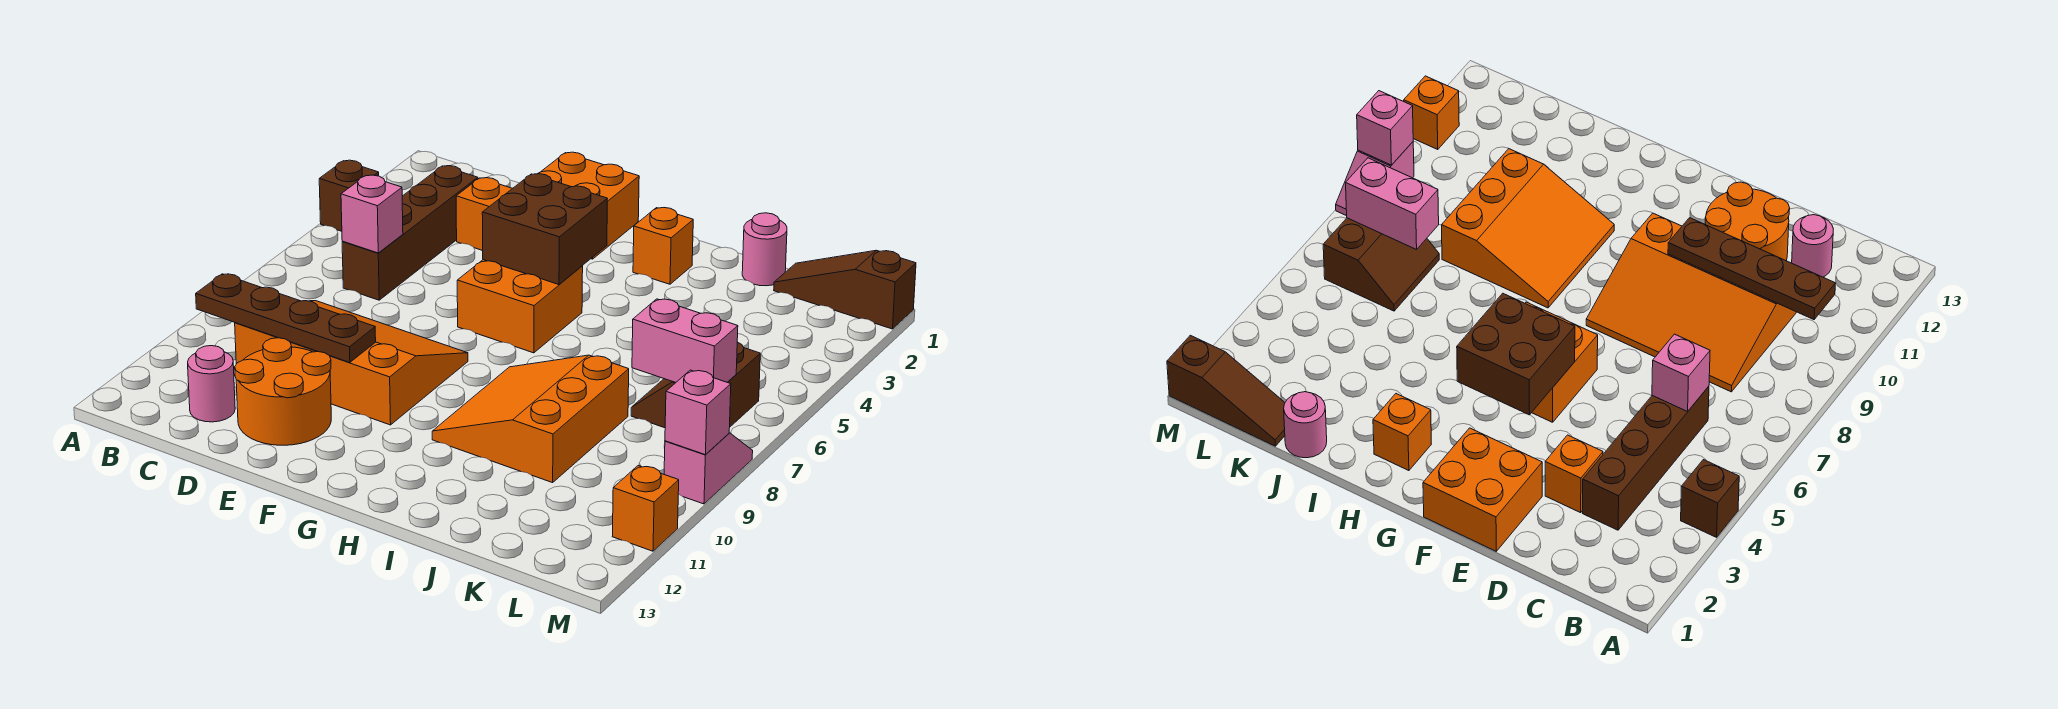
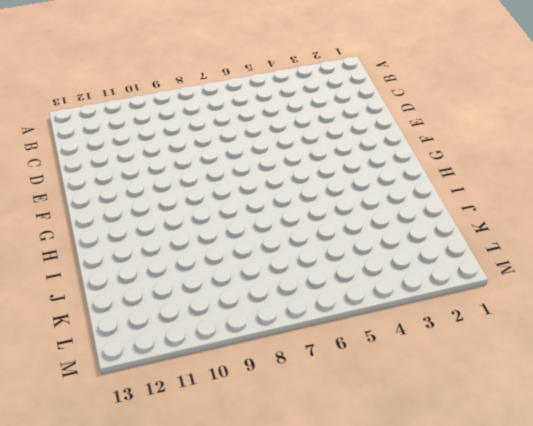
none -> brown 1x1 brick [319,160,379,231]
none -> brown 1x4 brick [342,166,478,300]
none -> orange 3x4 slope [235,301,468,425]

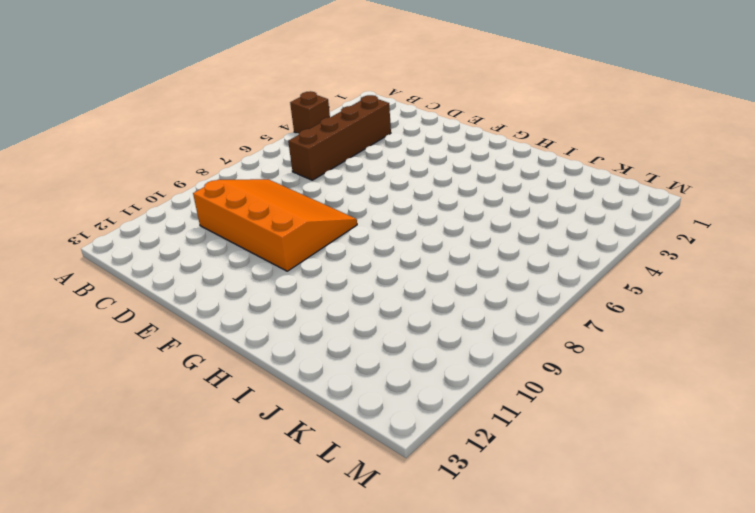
none -> pink 1x1 round brick [188,346,235,422]
none -> orange 1x1 brick [456,178,513,251]
none -> orange 2x2 round brick [235,338,331,445]

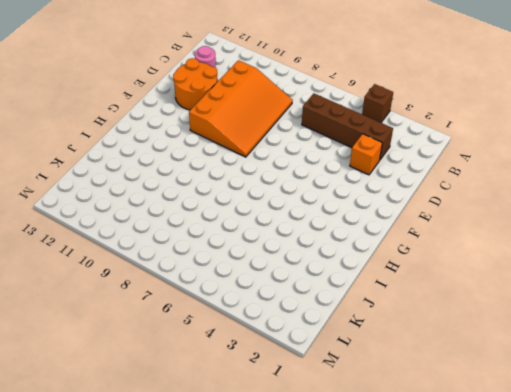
none -> orange 2x2 brick [538,152,639,259]
none -> orange 2x2 brick [457,260,583,353]
none -> orange 1x1 brick [633,208,693,284]

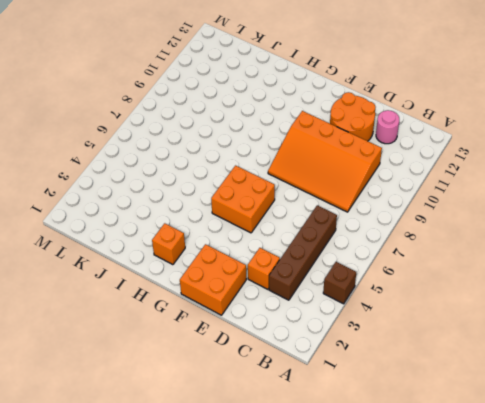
none -> orange 3x3 slope [432,355,629,483]
none -> pink 1x1 round brick [742,213,787,286]
none -> brown 1x3 slope [774,250,916,329]

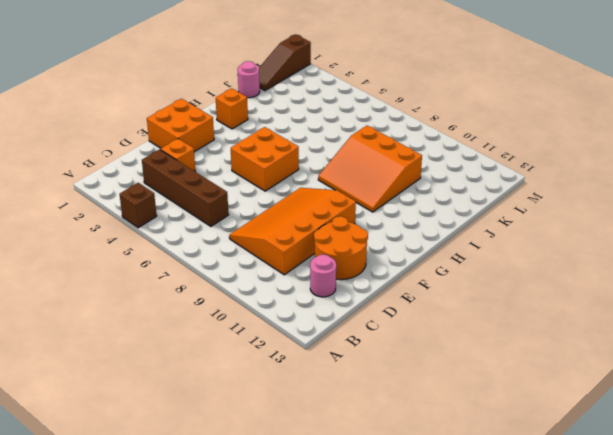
none -> brown 2x2 slope [631,342,760,428]
none -> pink 1x2 slope [664,433,753,504]
none -> orange 1x1 brick [612,466,679,551]

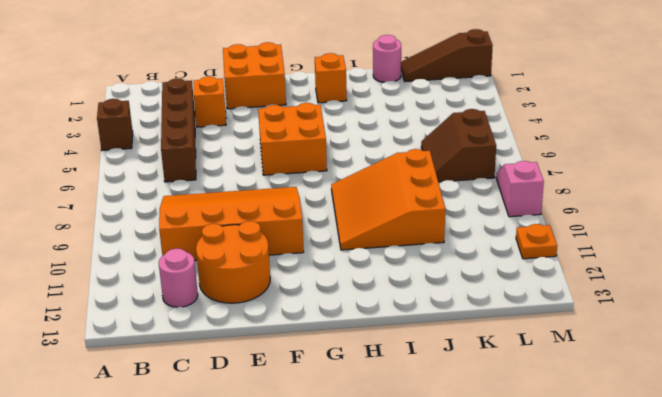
orange 1x1 plate [516,224,557,259] -> orange 1x1 brick [612,466,679,551]
none -> brown 1x4 plate [196,274,376,363]
none -> pink 1x1 brick [341,175,403,253]
none -> brown 2x2 brick [482,174,607,285]

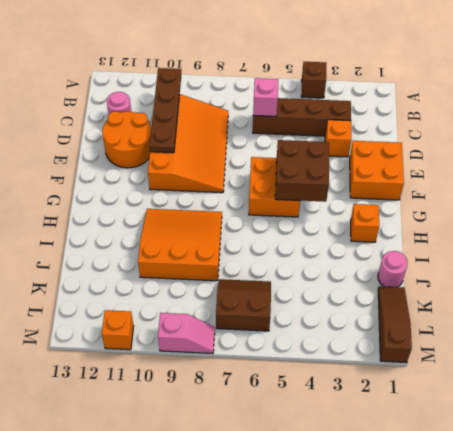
none -> pink 1x2 brick [632,299,738,382]
none -> pink 1x1 brick [665,370,731,454]

